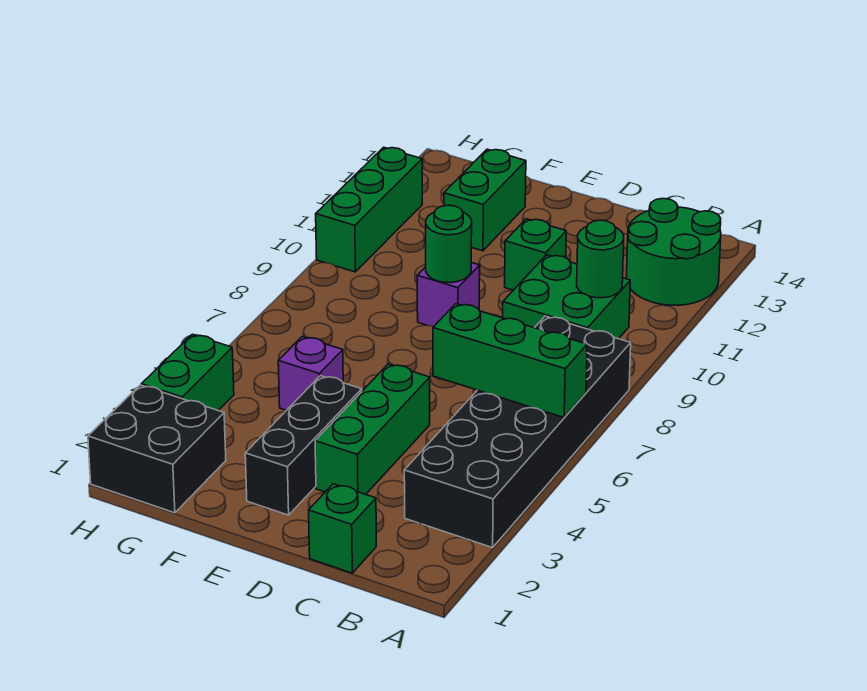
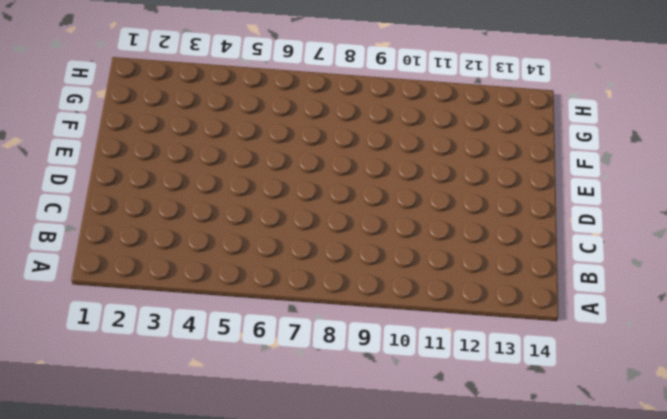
none -> black 2x6 brick [404,316,631,548]
none -> green 2x2 round brick [626,199,721,305]
none -> green 2x2 brick [503,255,630,339]

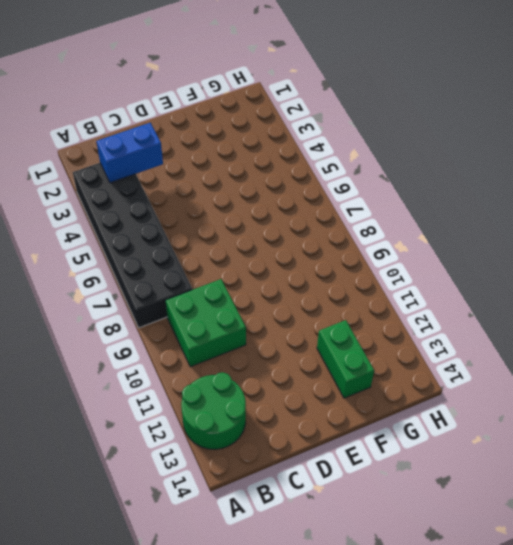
blue 1x2 brick [96,123,163,183] -> none
none -> green 1x1 brick [309,484,376,573]
none -> green 1x3 brick [315,364,430,494]
none -> green 1x1 brick [505,219,566,290]

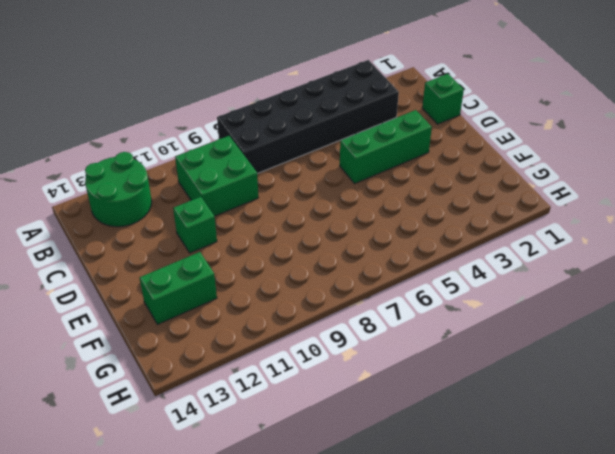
none -> black 1x3 brick [245,376,362,515]
none -> purple 1x1 brick [417,262,480,327]
none -> purple 1x1 brick [278,337,343,410]

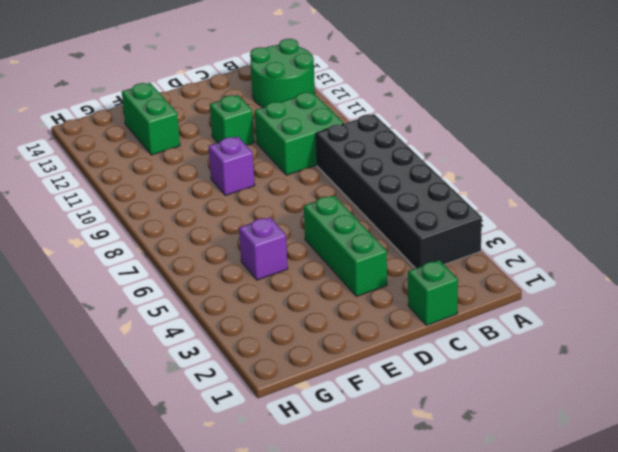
none -> black 1x3 brick [245,376,362,515]
none -> black 2x2 brick [88,385,226,513]
none -> green 1x2 brick [142,334,234,410]

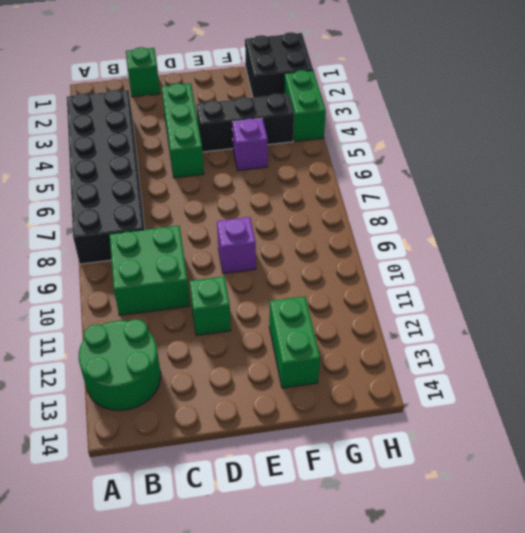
black 1x3 brick [196,94,294,152] -> black 1x3 brick turned to [245,376,362,515]
none -> green 1x3 brick [316,147,422,272]
none -> green 1x3 brick [433,304,587,417]
none -> green 1x1 round brick [577,220,624,298]

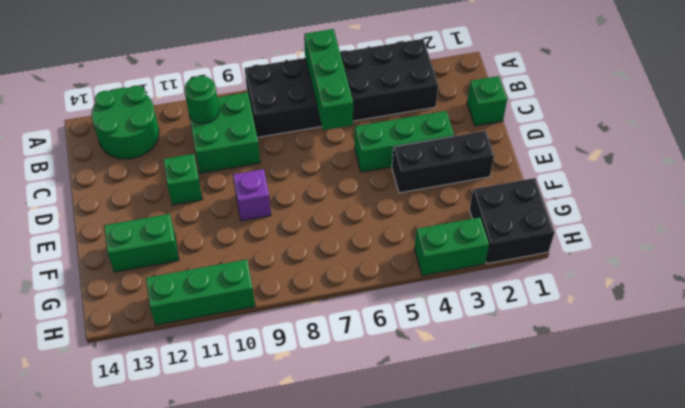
none -> purple 1x1 brick [278,337,343,410]
none -> green 1x1 round brick [426,205,472,283]

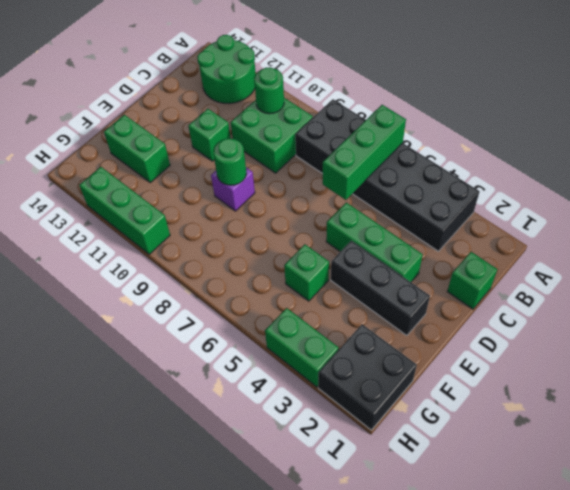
green 1x1 brick [284,244,329,301] -> purple 1x1 brick [278,337,343,410]

